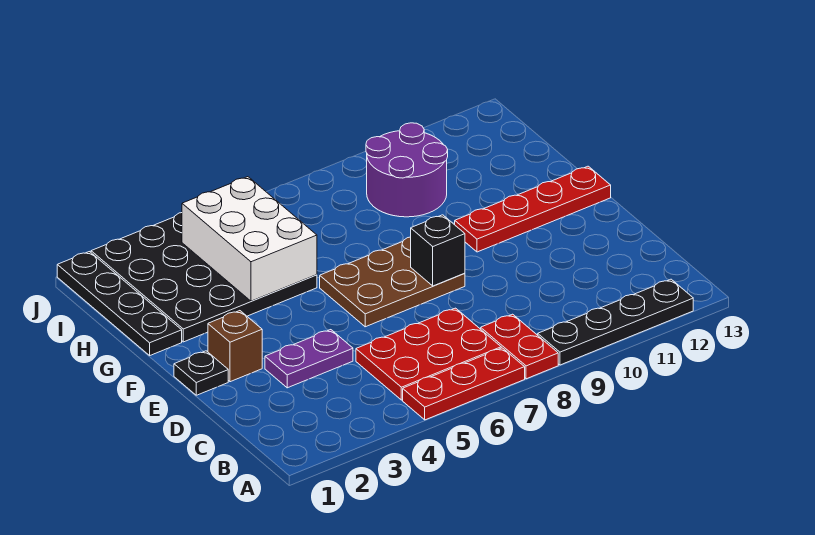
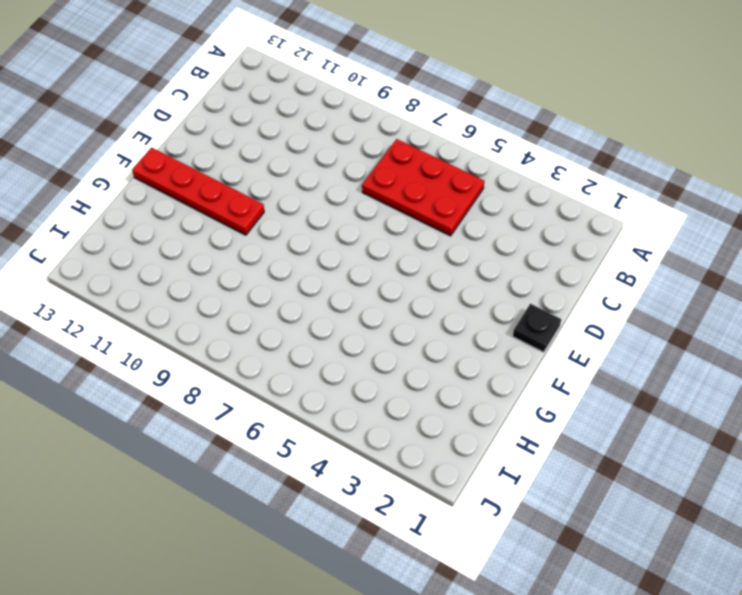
none -> red 1x3 plate [403,348,525,420]
none -> red 1x2 plate [481,314,558,379]
none -> black 1x4 plate [538,279,693,365]

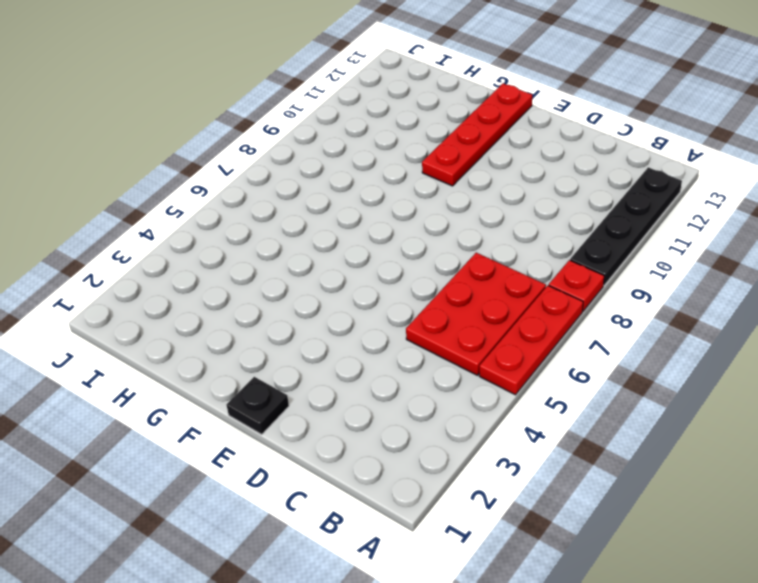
red 1x1 plate [549,260,604,311] -> red 1x2 plate [481,314,558,379]
none -> purple 1x2 plate [265,330,353,388]
none -> brown 1x1 brick [208,311,262,382]
none -> brown 2x3 plate [320,237,465,327]

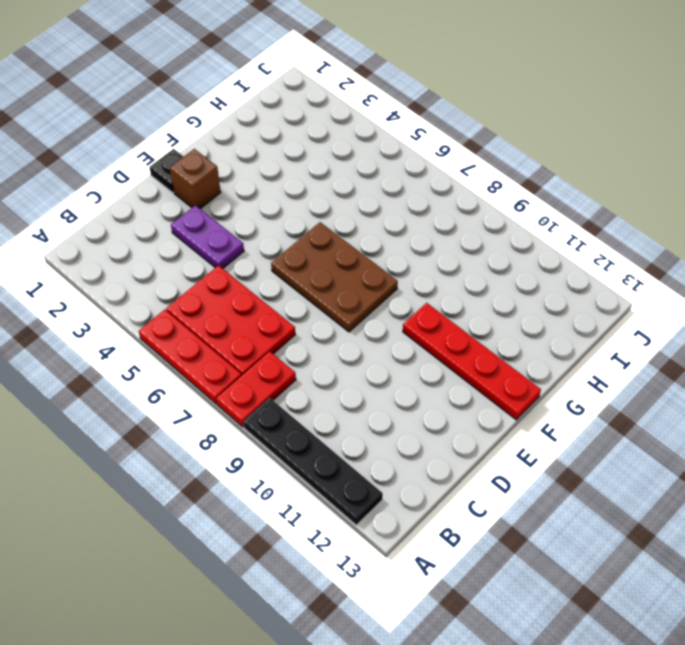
none -> black 1x4 plate [57,252,182,355]
none -> black 4x4 plate [91,213,317,342]
none -> purple 2x2 round brick [366,123,448,217]

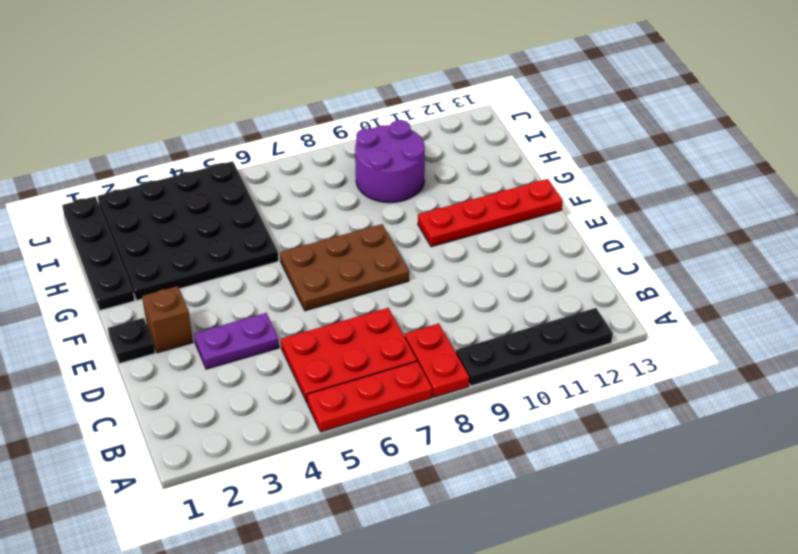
none -> black 1x1 brick [411,215,465,286]
none -> white 2x3 brick [182,177,317,301]

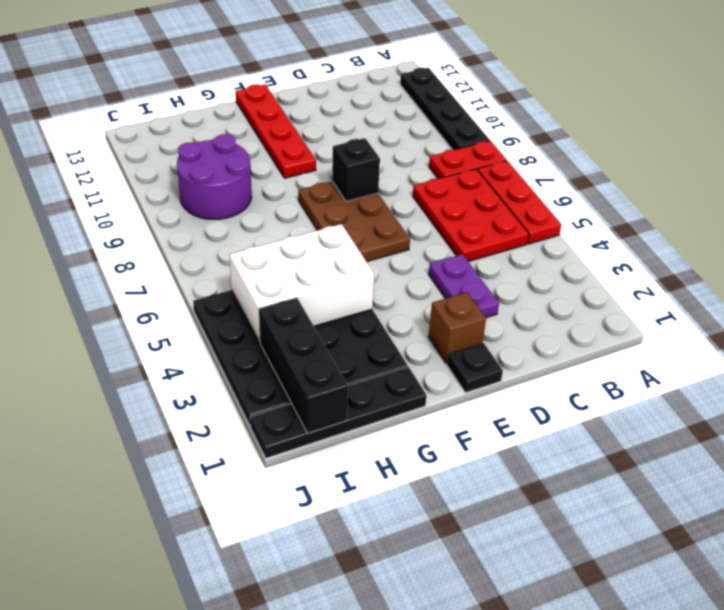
black 1x3 brick [259,298,348,433] -> none

